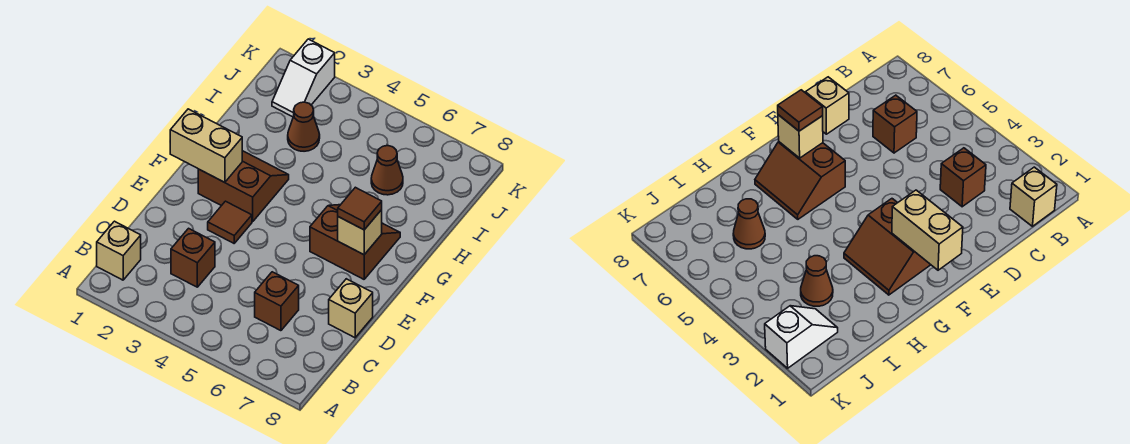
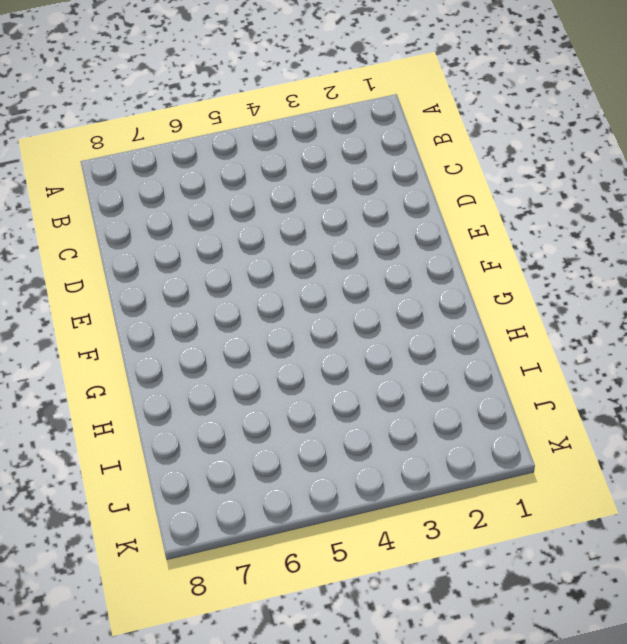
none -> tan 1x1 brick [97,221,141,280]
none -> brown 1x1 brick [171,228,215,287]
none -> brown 1x1 brick [255,272,299,331]

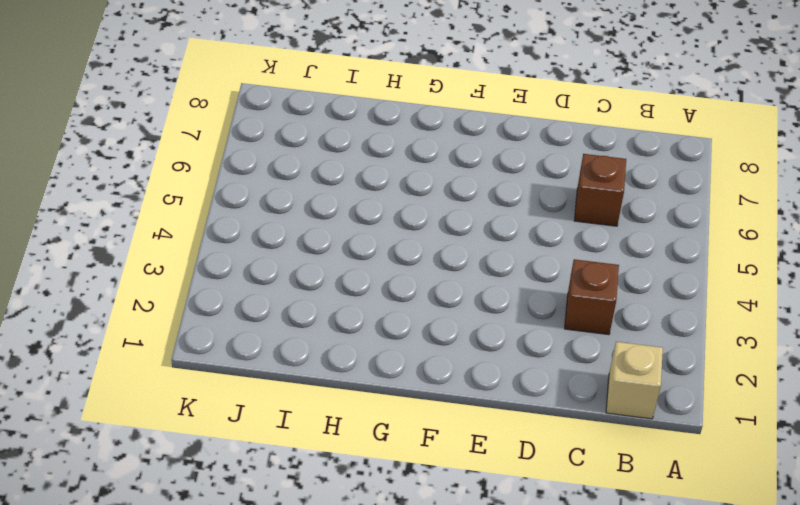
none -> tan 1x1 brick [329,279,373,338]
none -> brown 1x1 tile [208,201,252,243]
none -> brown 2x2 slope [198,151,289,222]

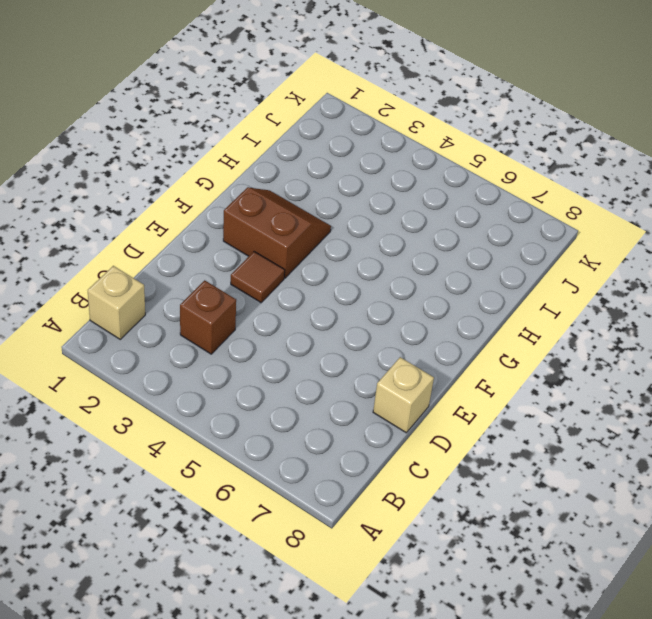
none -> brown 1x1 brick [255,272,299,331]
none -> brown 2x2 slope [310,205,400,279]
none -> brown 1x1 cone [288,102,320,151]

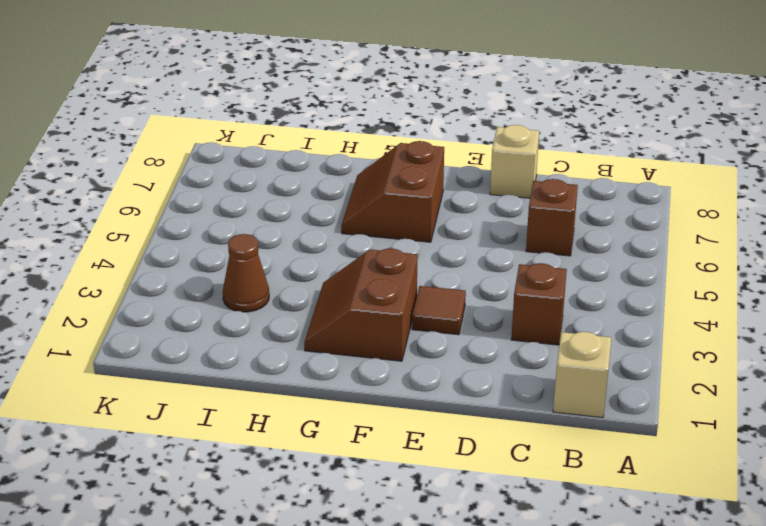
none -> brown 1x1 cone [371,146,403,195]
none -> white 1x2 slope [272,39,335,117]
none -> tan 1x2 brick [170,109,242,183]

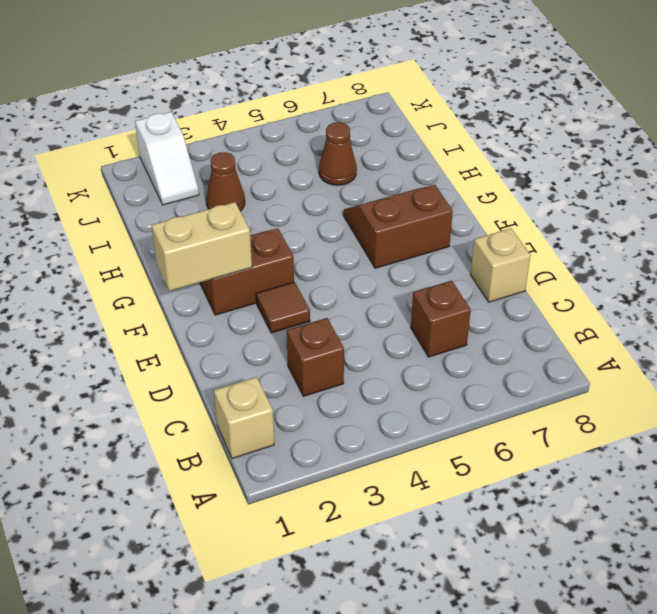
none -> tan 1x1 brick [338,210,382,255]
none -> brown 1x1 tile [338,187,382,230]

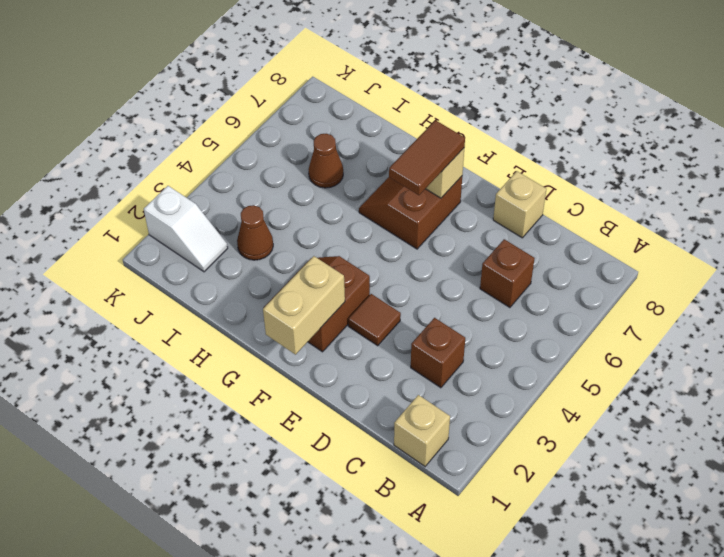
brown 1x2 tile [389,120,465,195] -> brown 1x1 tile [338,187,382,230]

